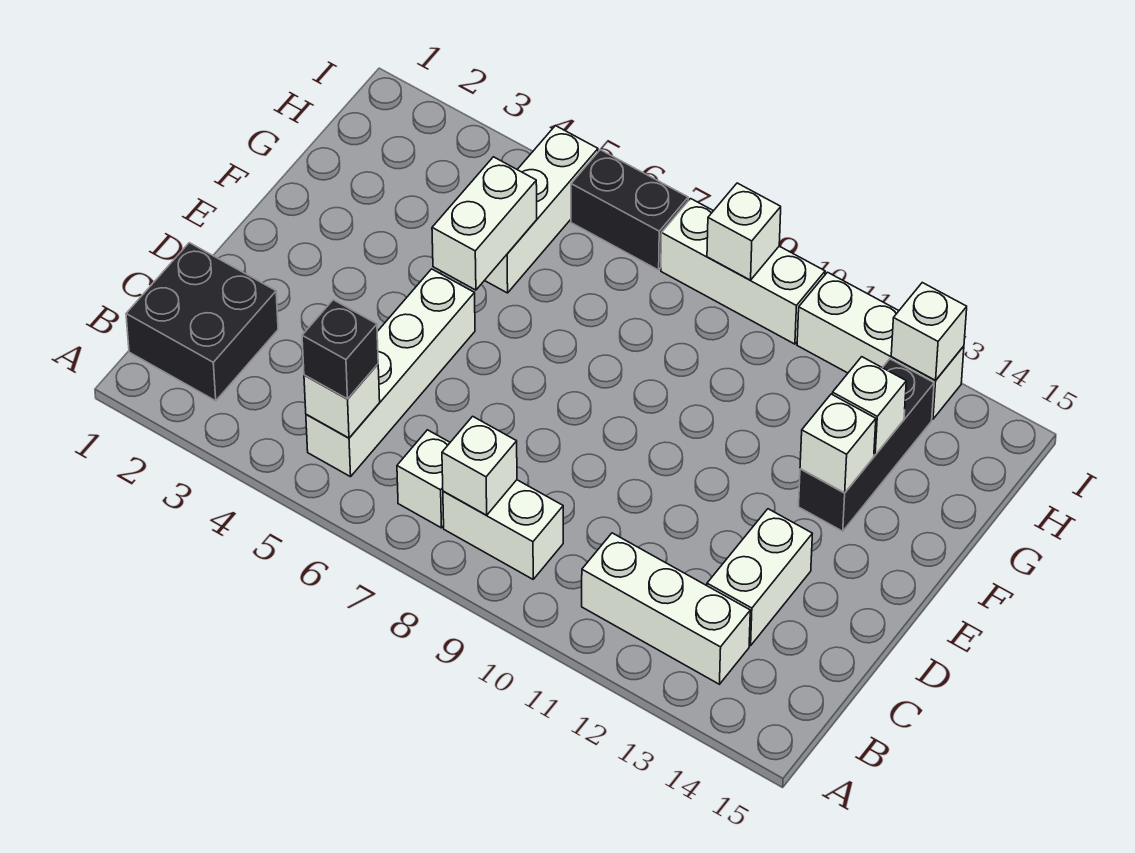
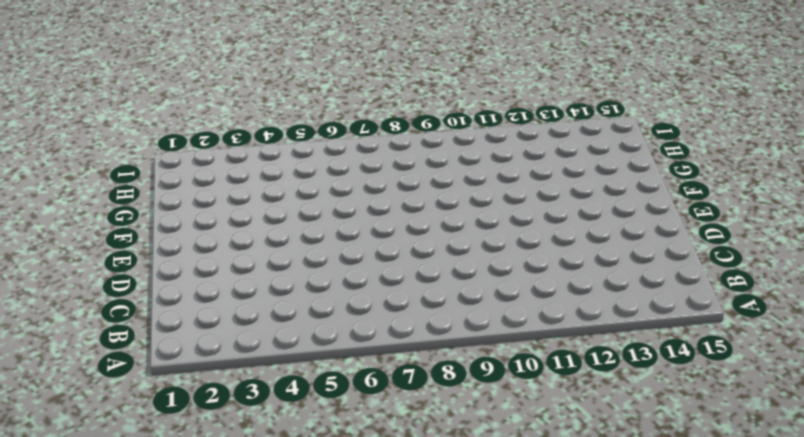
none -> black 2x2 brick [126,243,278,401]
none -> white 1x4 brick [306,269,475,477]
none -> white 1x1 brick [397,430,450,528]

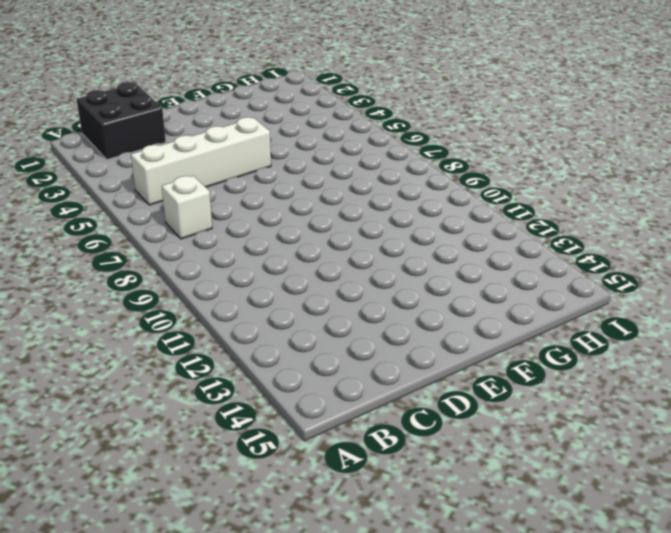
none -> white 1x2 brick [443,480,563,579]
none -> white 1x3 brick [582,533,750,684]
none -> white 1x2 brick [707,509,812,646]

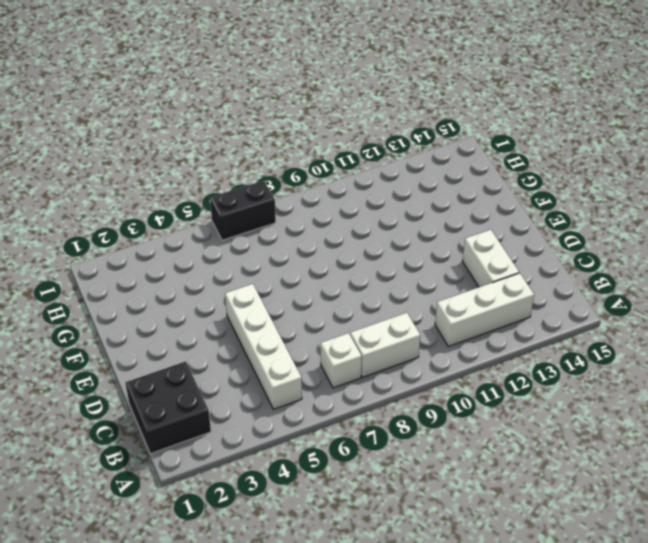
none -> black 1x3 brick [799,359,934,531]
none -> white 1x3 brick [484,126,598,293]
none -> white 1x3 brick [661,199,825,344]

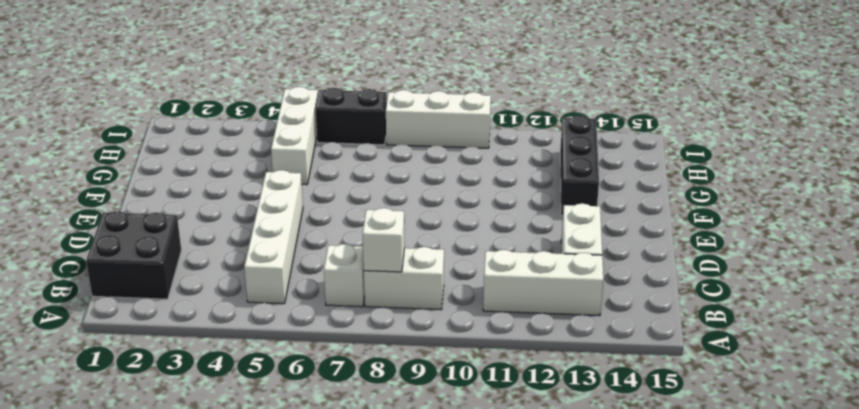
none -> white 1x3 brick [797,272,964,419]
none -> white 1x1 brick [304,364,380,438]
none -> white 1x2 brick [432,157,537,290]

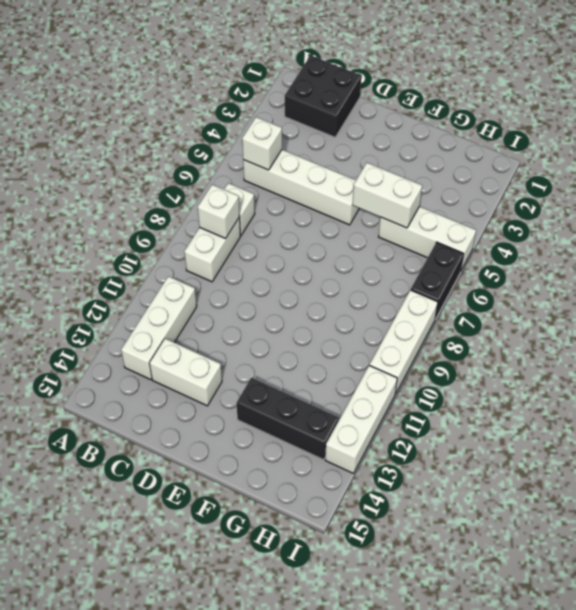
none -> white 1x1 brick [800,394,876,493]
none -> white 1x1 brick [832,357,906,455]
none -> white 1x1 brick [707,183,781,280]

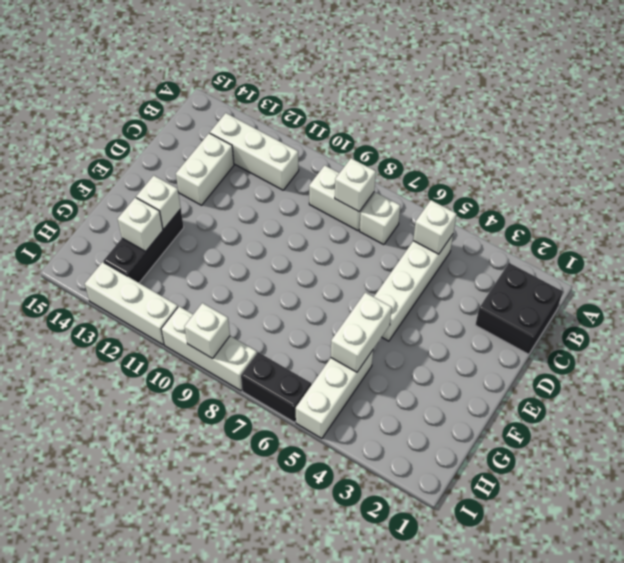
none -> white 1x1 brick [891,283,967,381]
none -> black 1x1 brick [302,300,378,399]

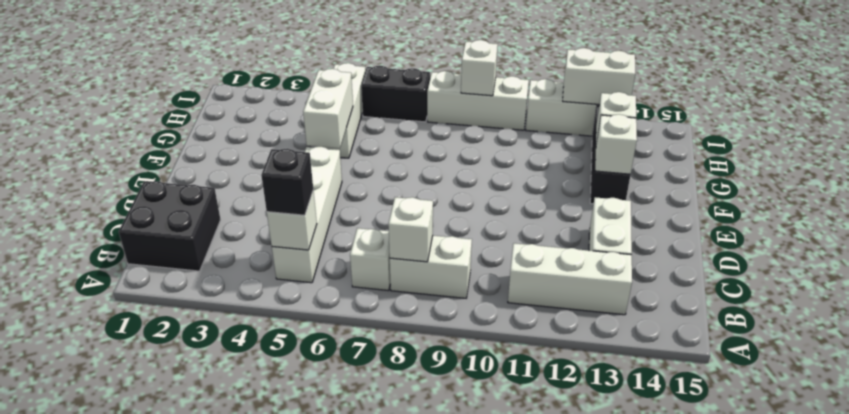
white 1x2 brick [563,48,635,105] -> white 1x1 brick [891,283,967,381]

